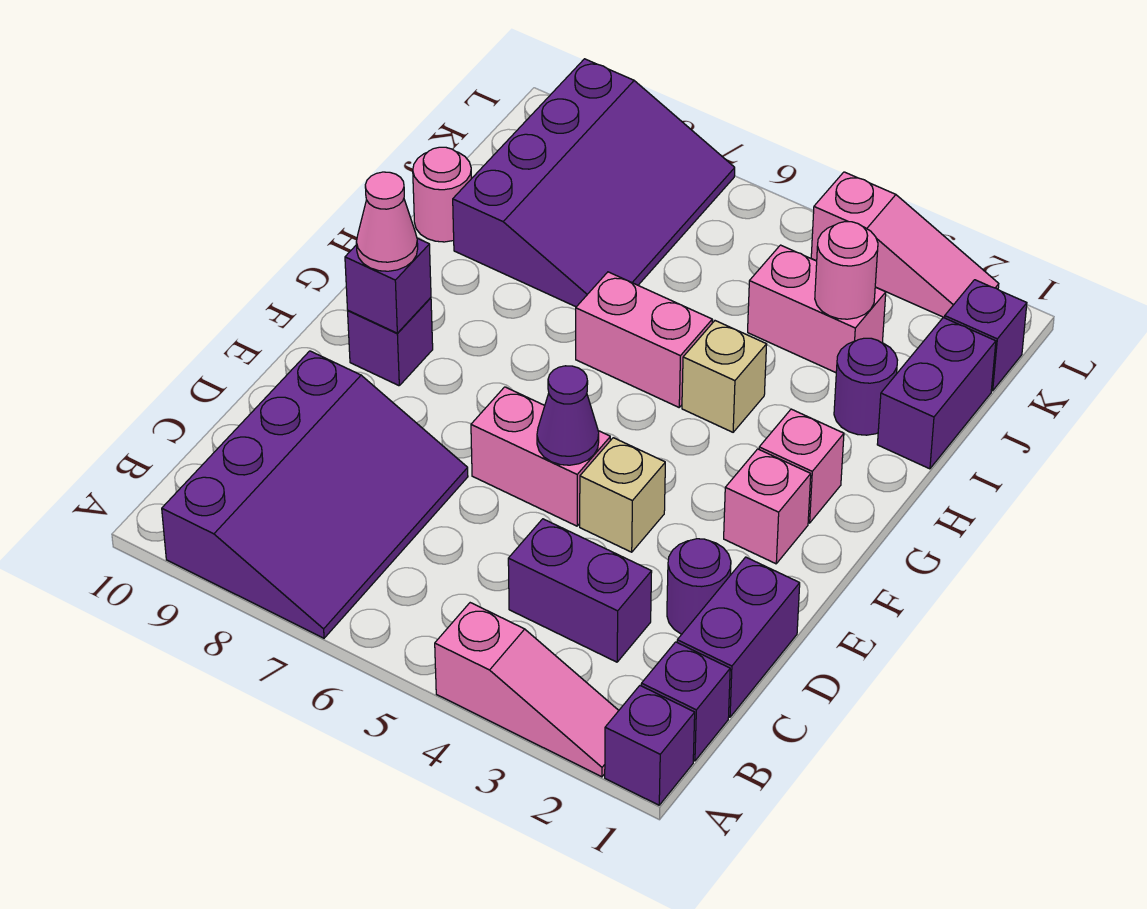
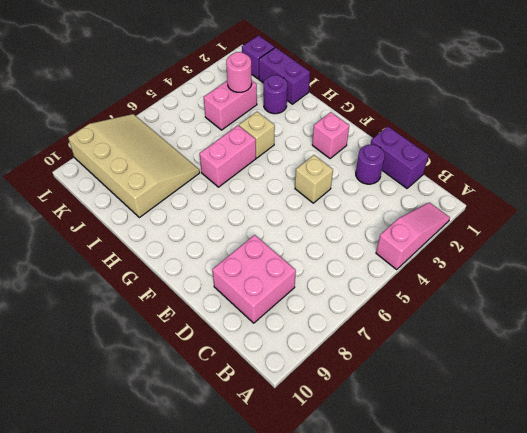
pink 2x2 brick [212,235,296,323] -> purple 3x4 slope [162,351,468,638]
tan 3x4 slope [68,114,200,218] -> purple 3x4 slope [453,59,735,307]
none -> purple 1x1 brick [605,686,695,805]
none -> purple 1x1 brick [641,642,730,761]
none -> purple 1x2 brick [508,519,652,662]

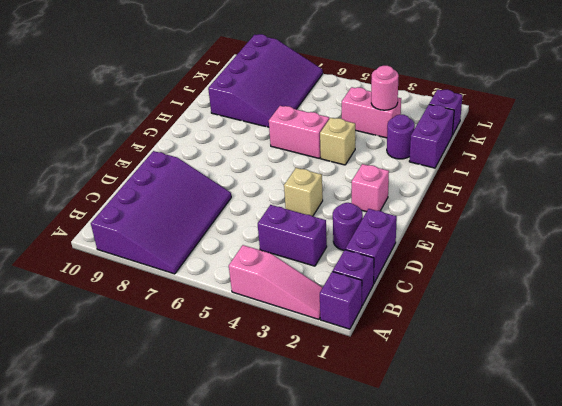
none -> pink 1x2 brick [471,387,610,526]
none -> purple 1x1 brick [348,298,433,386]
none -> pink 1x1 brick [759,409,844,523]

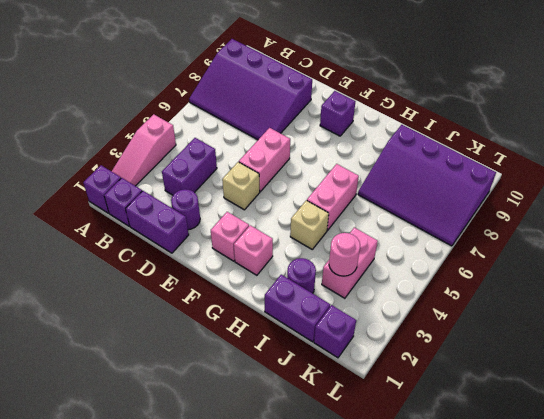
none -> pink 1x1 round brick [413,147,472,242]
none -> pink 1x3 slope [811,172,999,318]
none -> purple 1x1 cone [537,366,599,465]

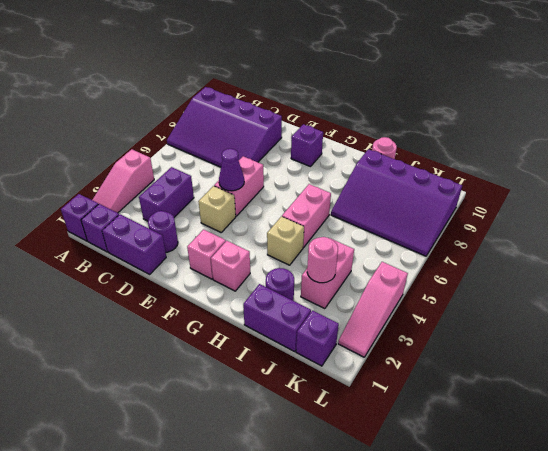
none -> purple 1x1 brick [345,238,431,333]
none -> pink 1x1 cone [356,172,418,271]

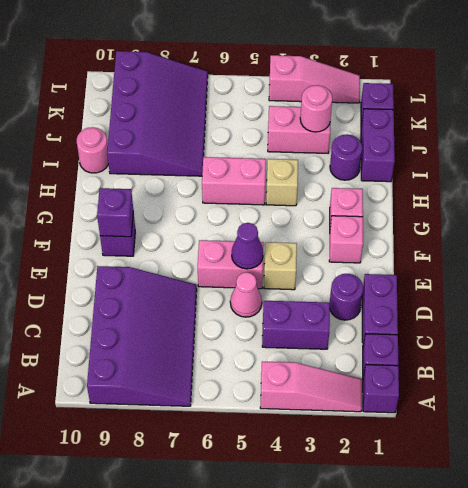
pink 1x1 cone [230,272,262,317] -> pink 1x1 cone moved to [356,172,418,271]

